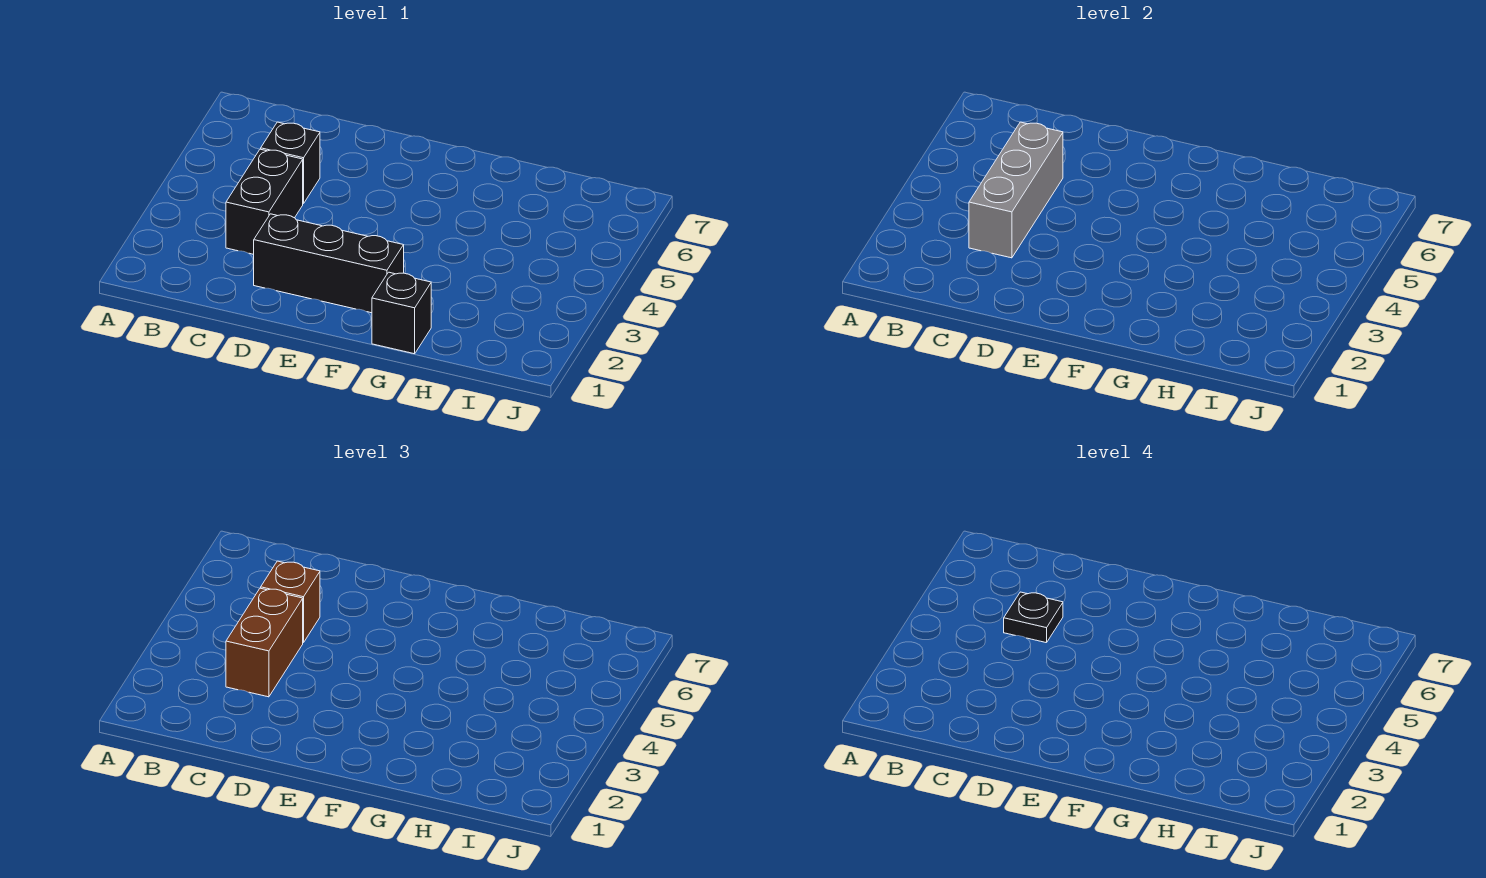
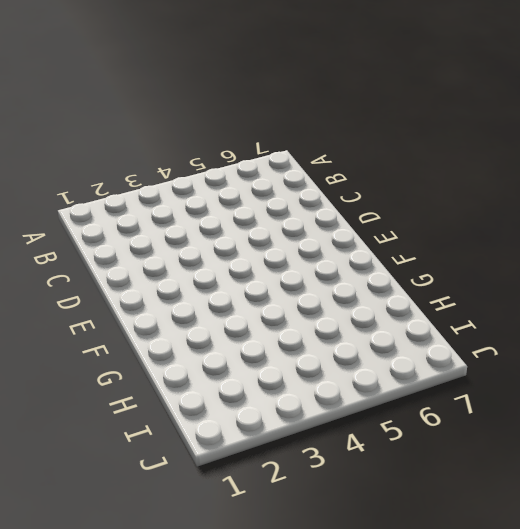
none -> black 1x2 brick [226,149,303,254]
none -> black 1x1 brick [261,122,320,204]

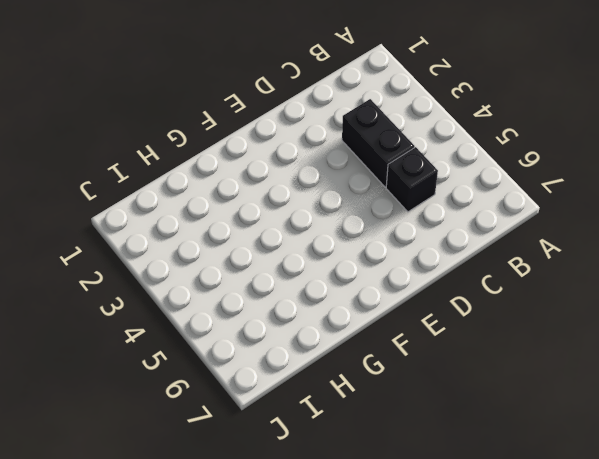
none -> black 1x3 brick [254,214,404,313]
none -> black 1x1 brick [372,272,431,354]

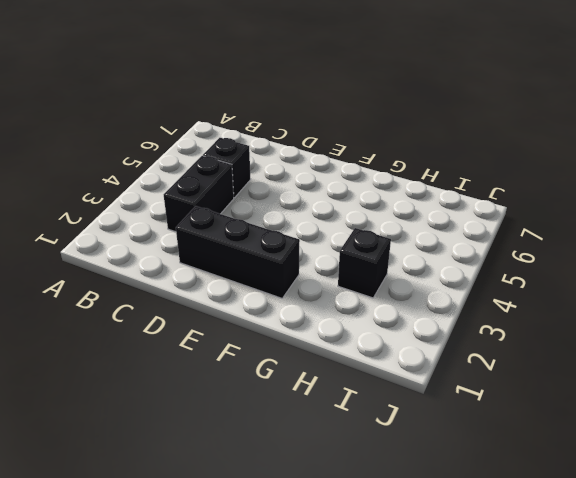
black 1x1 brick [338,228,391,298] -> black 1x1 brick moved to [372,272,431,354]
none -> grey 1x3 brick [969,122,1063,258]
none -> brown 1x2 brick [226,588,303,697]

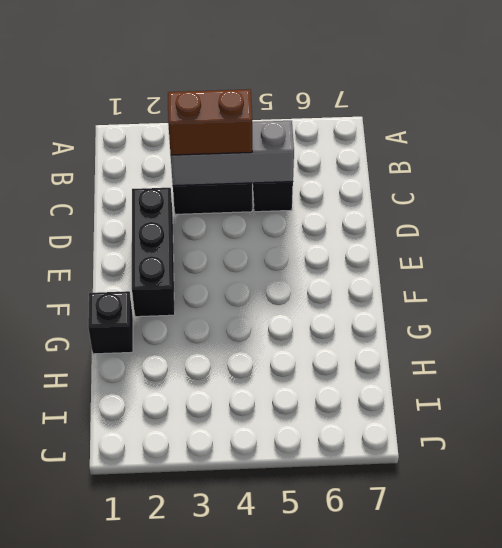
none -> brown 1x1 brick [261,561,320,643]
none -> black 1x1 plate [1004,592,1063,643]

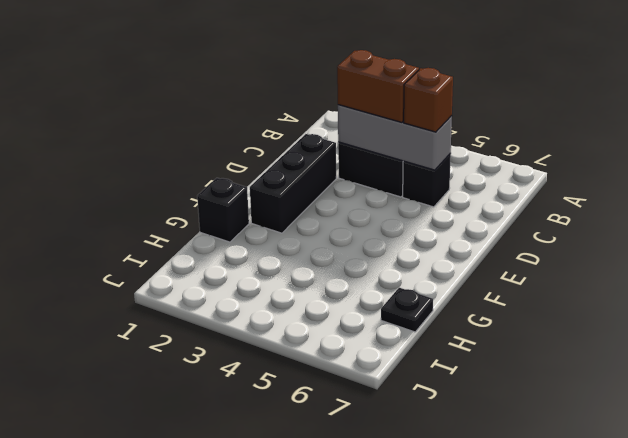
black 1x1 plate [381,288,433,332] -> black 1x1 plate moved to [1004,592,1063,643]

